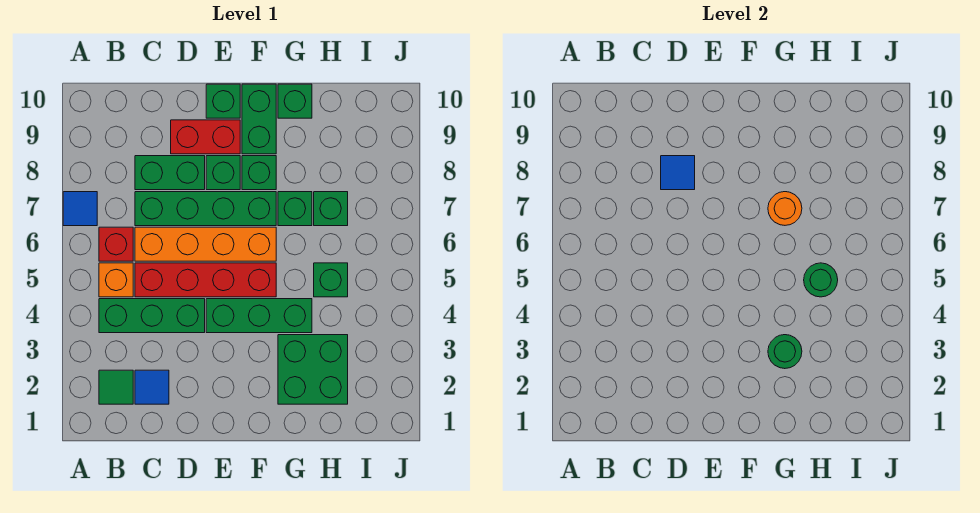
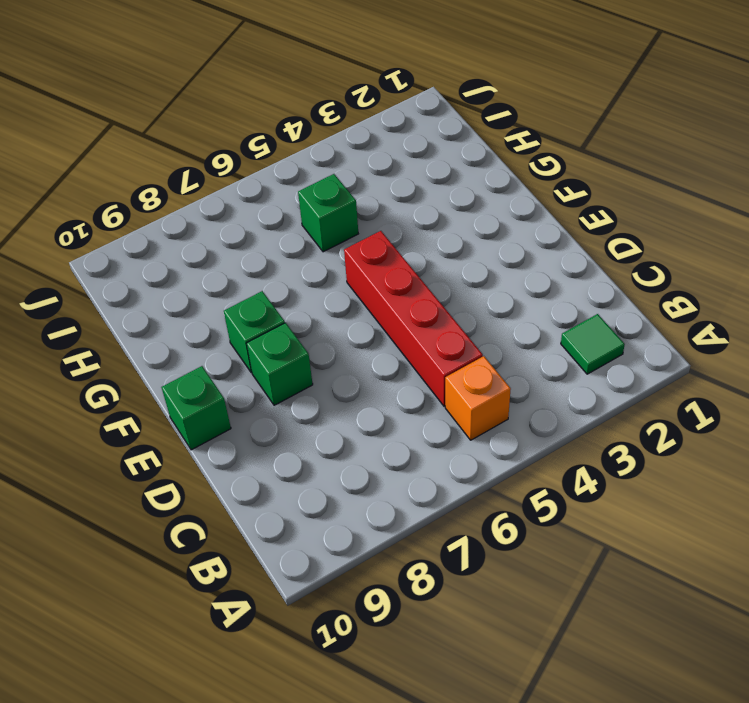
none -> blue 1x1 tile [63,192,97,226]
none -> green 1x3 brick [99,299,205,333]
none -> red 1x1 brick [99,227,133,261]

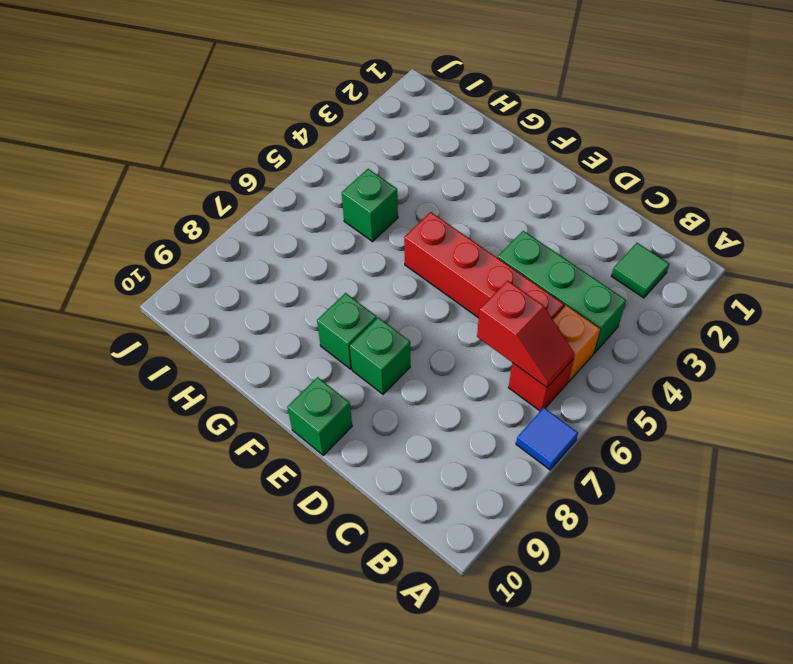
red 1x2 slope [477,281,575,387] -> none
none -> blue 1x1 tile [135,370,169,404]
none -> orange 1x4 brick [135,227,276,261]
none -> green 1x4 brick [135,192,276,226]

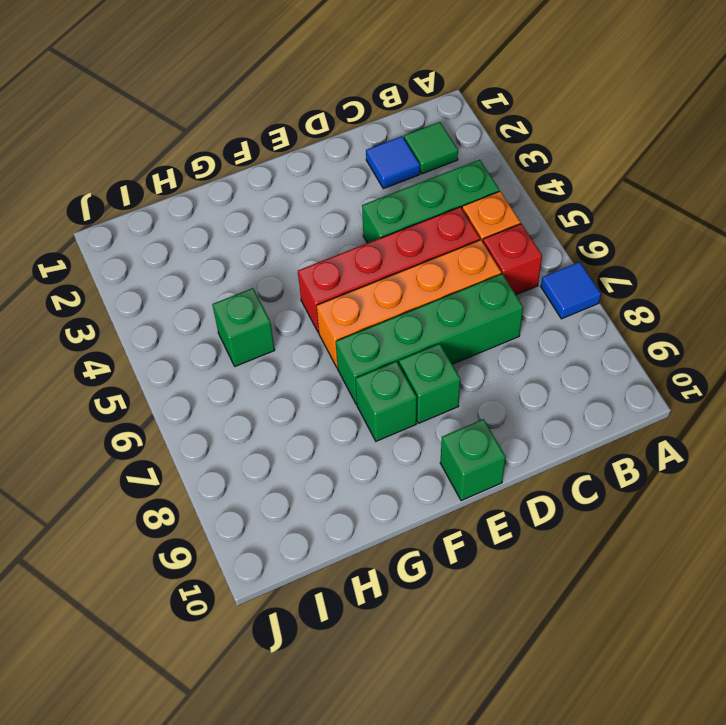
none -> green 1x2 brick [135,156,205,190]
none -> red 1x2 brick [171,120,240,154]
none -> green 1x3 brick [206,299,312,333]

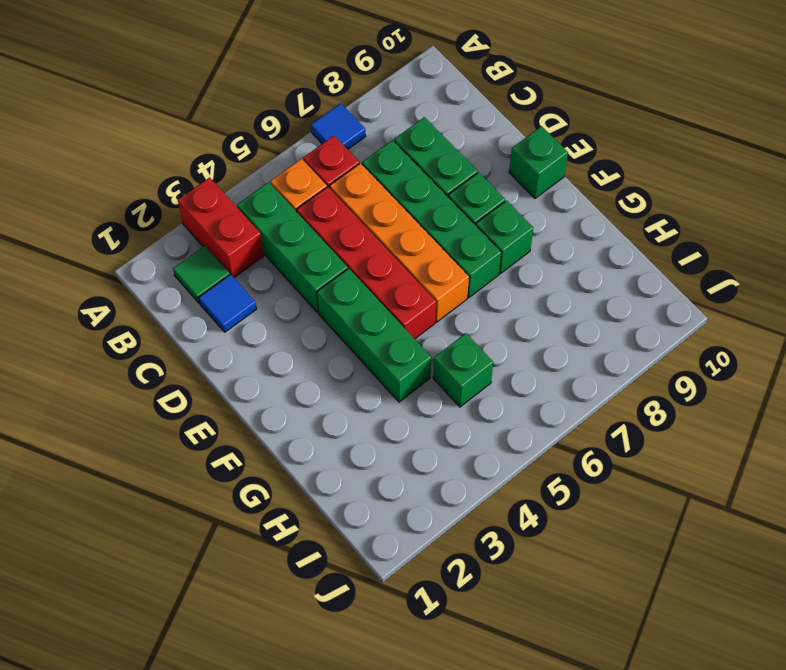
red 1x2 brick [178,178,263,278] -> red 1x2 brick moved to [171,120,240,154]
none -> green 1x2 brick [242,84,276,154]
none -> green 2x2 brick [278,335,348,404]
none -> green 1x1 brick [278,192,312,226]

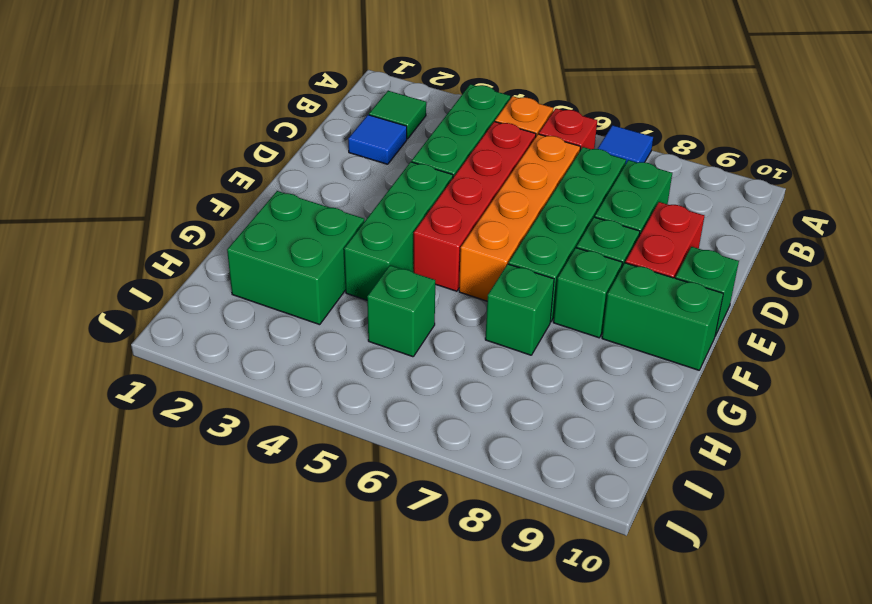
none -> green 1x1 brick [278,84,312,118]
none -> green 1x1 brick [314,192,348,226]
none -> blue 1x1 tile [661,156,695,190]

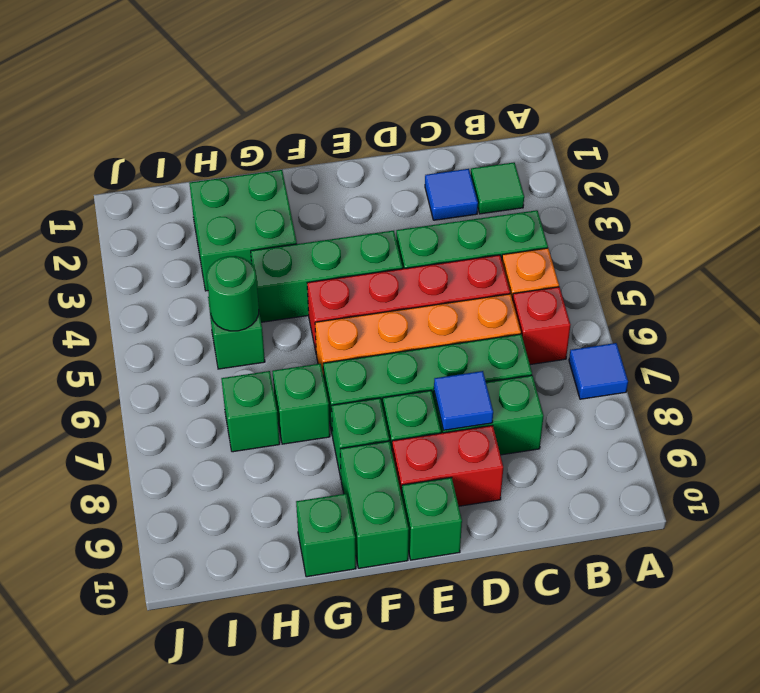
none -> green 1x1 round brick [768,335,802,369]
none -> orange 1x1 round brick [768,192,802,225]

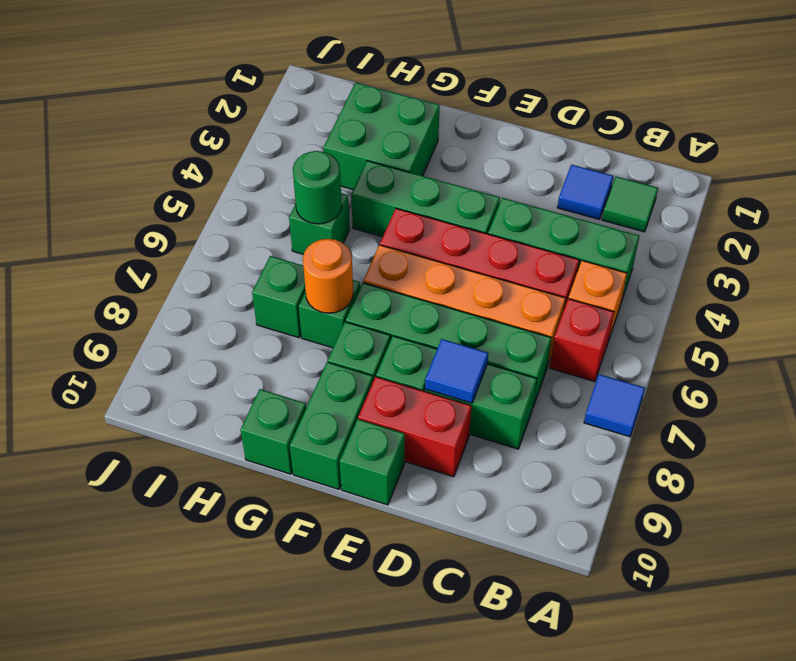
none -> green 1x1 round brick [768,335,802,369]

